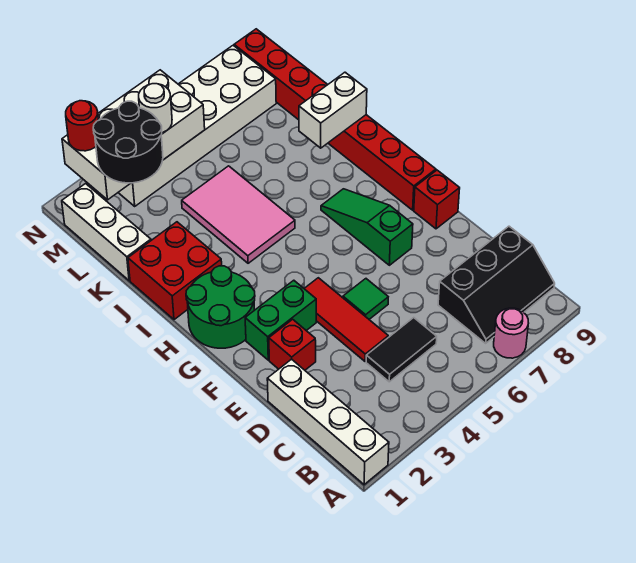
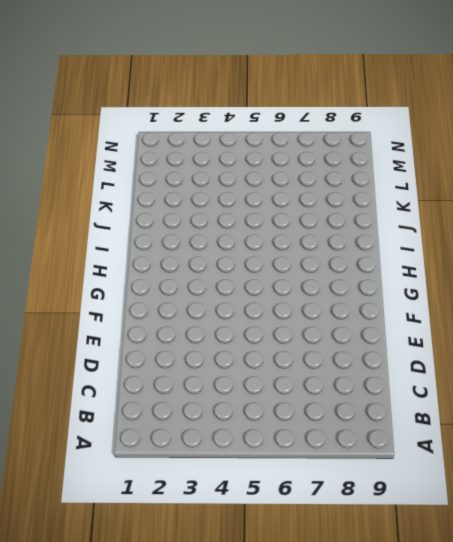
none -> white 1x4 brick [267,359,389,485]
none -> pink 1x1 round brick [494,308,529,358]
none -> black 2x3 slope [438,226,555,343]

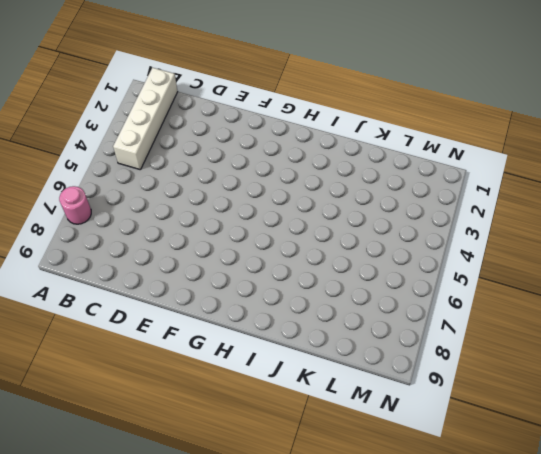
white 1x4 brick [113,68,178,169] -> white 1x4 brick turned to [267,359,389,485]
none -> black 2x3 slope [438,226,555,343]
none -> black 1x2 tile [366,318,437,382]
none -> red 1x3 tile [304,278,388,361]

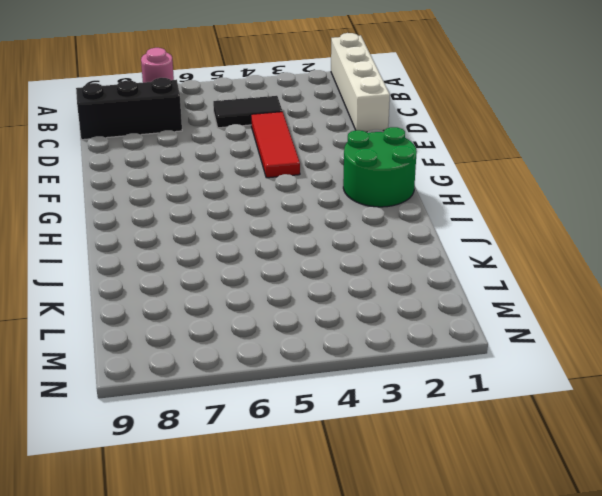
none -> red 1x1 brick [269,319,316,370]
none -> green 1x1 tile [343,279,388,319]
none -> green 1x2 brick [245,280,316,360]

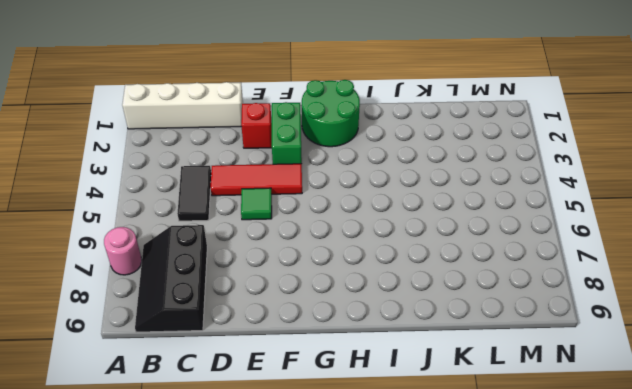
none -> green 1x3 slope [321,189,413,265]
none -> red 1x1 brick [414,170,460,229]
none -> red 1x8 brick [234,29,436,210]

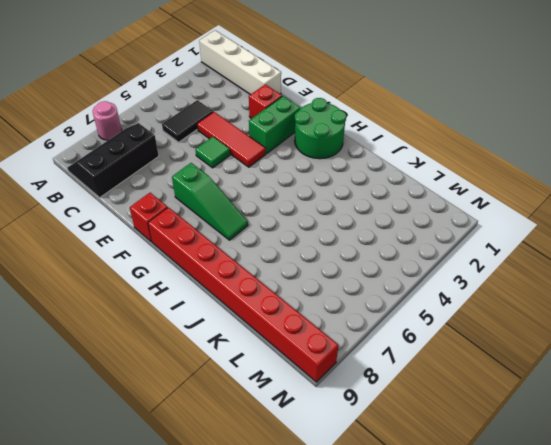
none -> red 2x2 brick [128,222,222,320]
none -> pink 2x3 tile [182,166,295,263]
none -> white 1x3 brick [62,184,151,281]

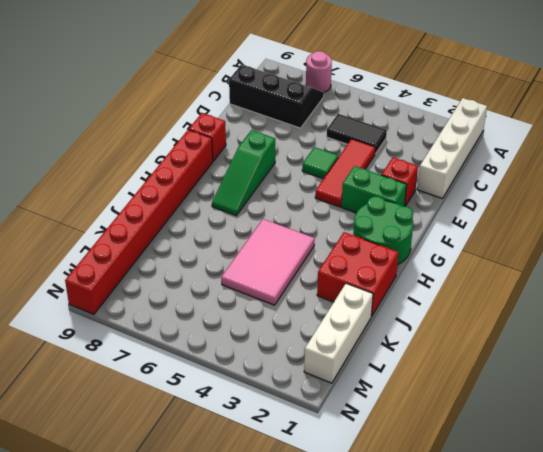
none -> white 2x6 brick [118,46,276,206]
none -> white 1x2 brick [299,72,367,148]
none -> white 2x4 brick [62,70,205,200]

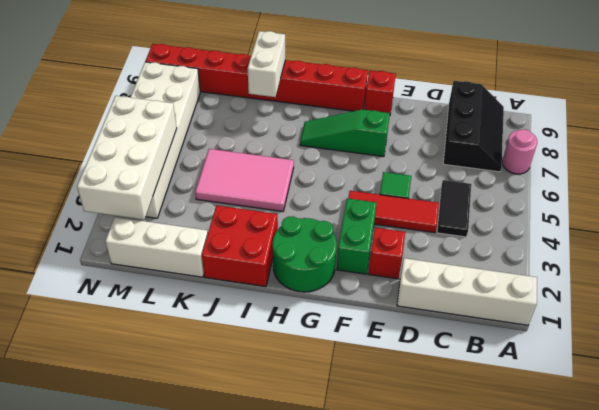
none -> black 2x2 round brick [93,101,163,183]
none -> white 1x1 round brick [139,84,172,133]
none -> red 1x1 round brick [66,101,99,151]

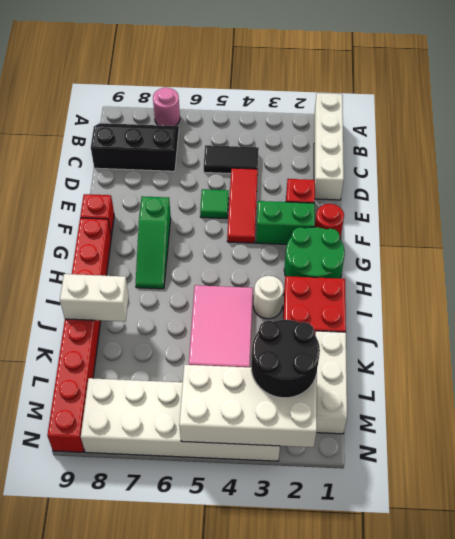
red 1x1 round brick [315,204,344,238] -> red 1x1 round brick moved to [66,101,99,151]
white 1x1 round brick [254,276,284,319] -> white 1x1 round brick moved to [139,84,172,133]

